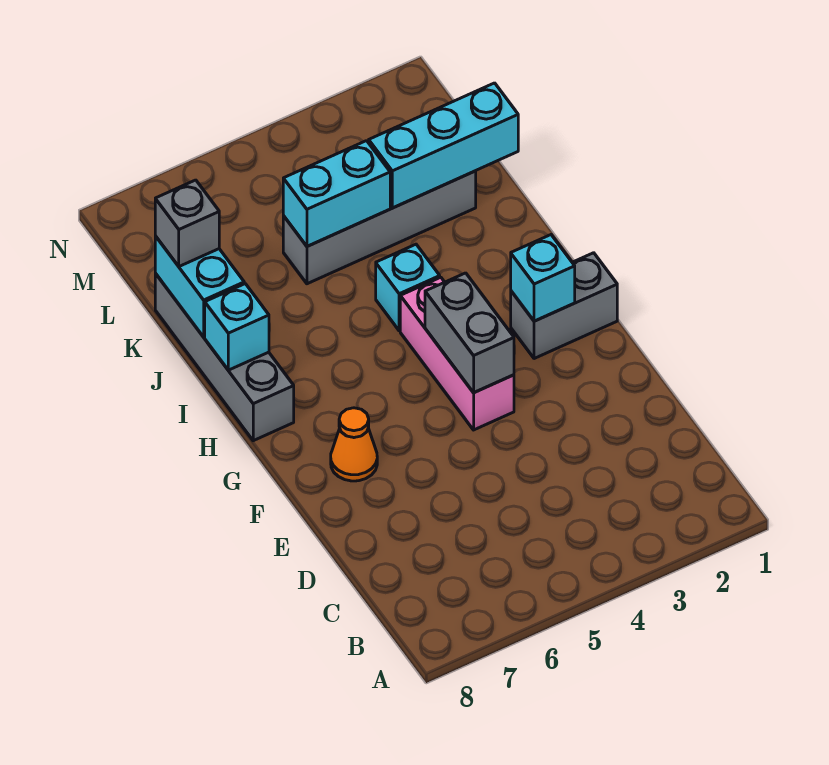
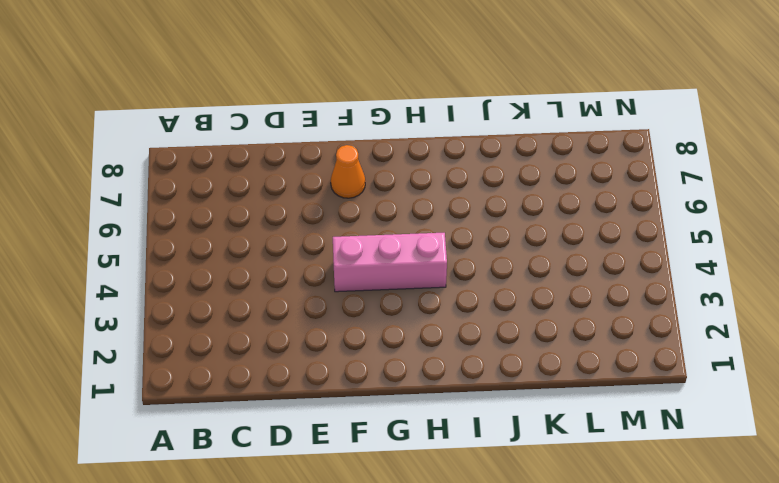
none -> grey 1x2 brick [511,253,617,359]
none -> grey 1x4 brick [155,273,294,441]
none -> cyan 1x1 brick [376,244,440,331]

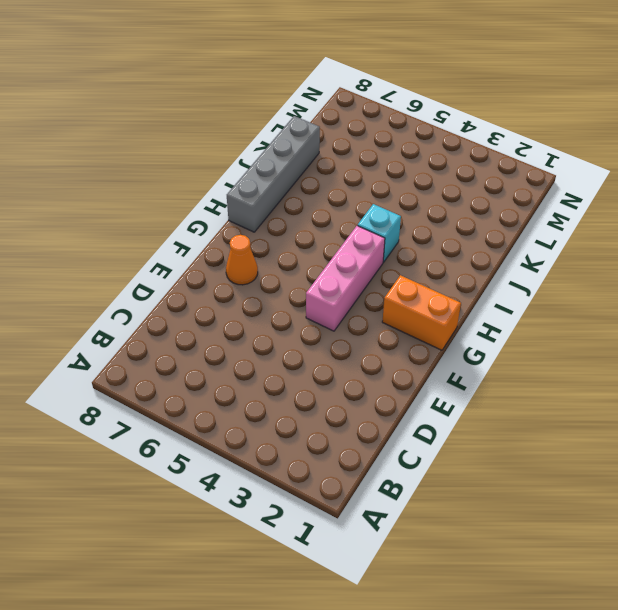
orange 1x2 brick [382,275,461,350] -> grey 1x2 brick [511,253,617,359]
none -> grey 1x4 brick [283,171,476,284]
none -> grey 1x2 brick [425,273,514,393]
none -> cyan 1x1 brick [511,235,575,321]

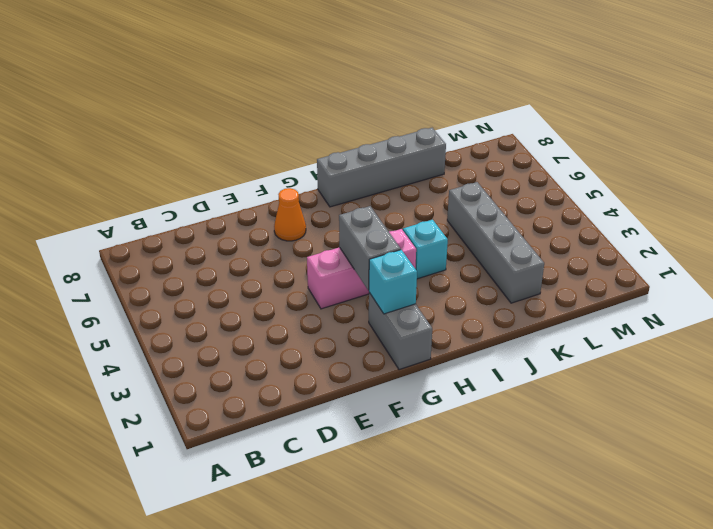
grey 1x2 brick [339,206,401,290] -> grey 1x2 brick turned to [425,273,514,393]
none -> cyan 1x1 brick [205,284,269,370]
none -> cyan 1x2 brick [155,236,244,337]
none -> cyan 1x3 brick [369,83,518,208]

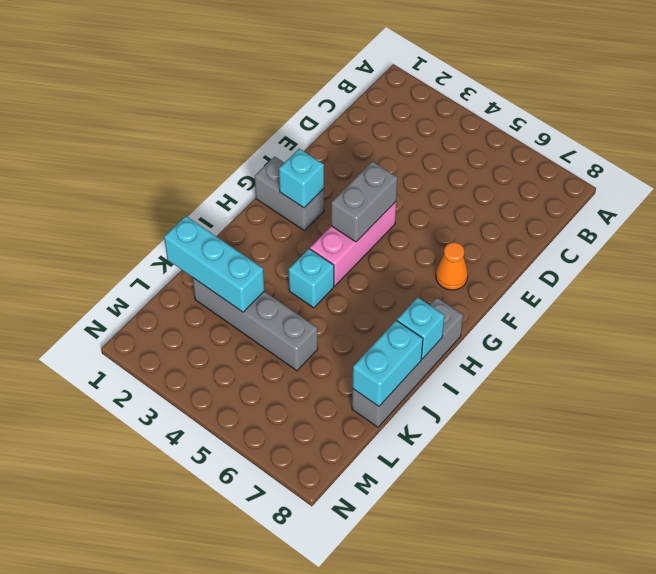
none -> cyan 1x2 brick [283,141,390,246]
none -> grey 1x1 brick [155,180,219,266]

